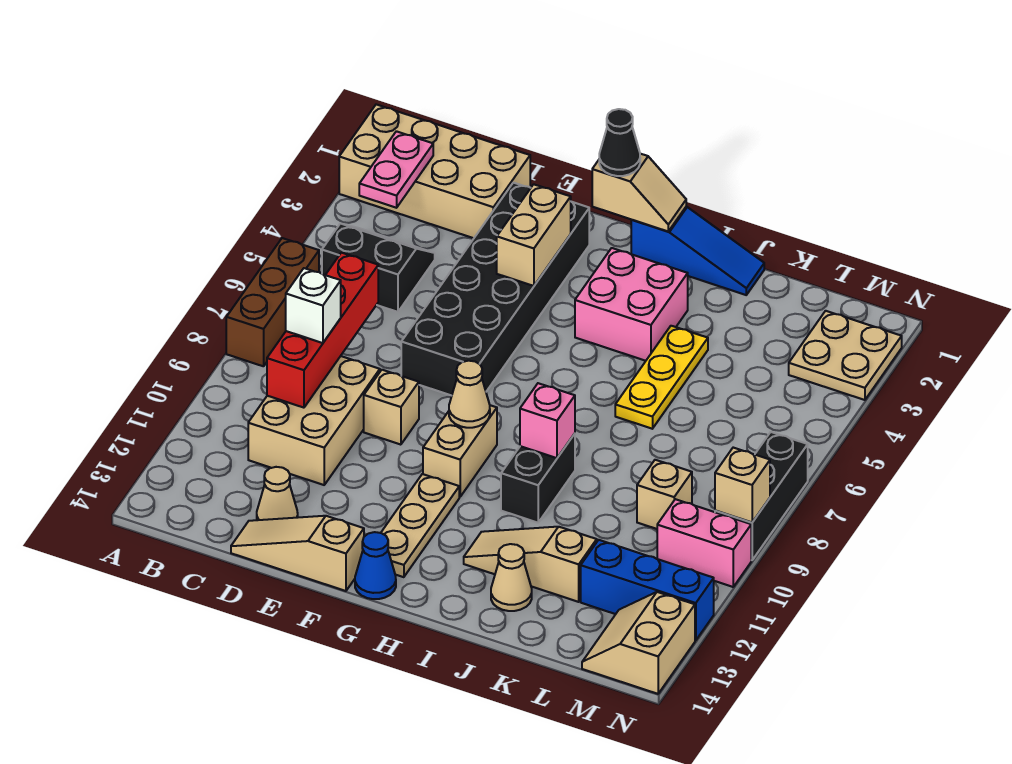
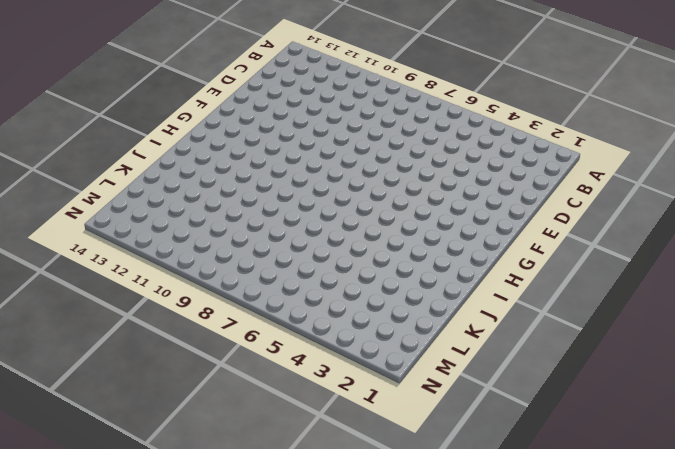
none -> tan 2x4 brick [339,105,530,238]
none -> brown 1x3 brick [226,238,319,366]
none -> black 2x2 slope [322,224,435,312]
none -> tan 2x3 brick [248,356,380,485]

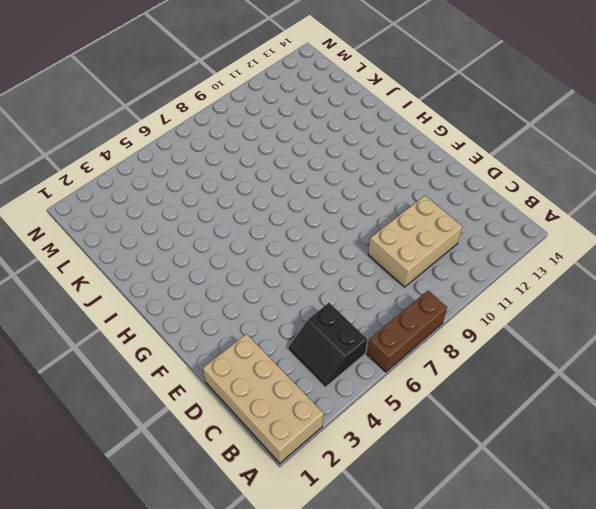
none -> tan 1x1 cone [257,467,298,520]
none -> tan 1x3 slope [231,516,364,591]
none -> black 2x6 brick [401,183,589,396]
none -> tan 1x1 brick [364,370,419,445]

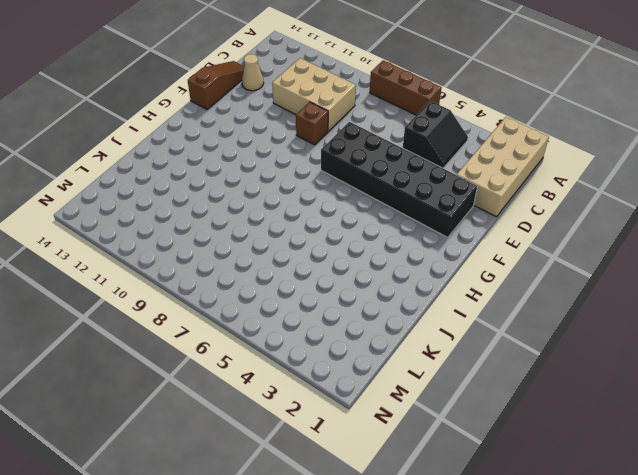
brown 1x3 slope [188,61,244,109] -> tan 1x3 slope [231,516,364,591]
brown 1x1 brick [296,102,328,145] -> tan 1x1 brick [364,370,419,445]
none -> tan 1x2 brick [423,405,497,497]
none -> tan 1x3 plate [381,474,459,577]
none -> blue 1x1 cone [355,532,396,599]
none -> blue 1x3 slope [631,207,764,295]

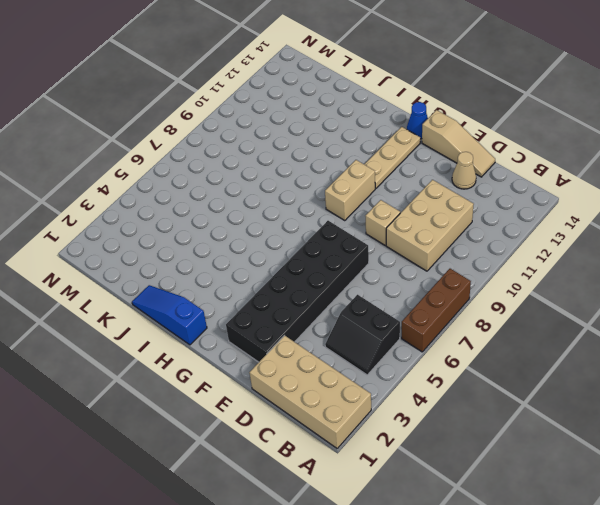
none -> pink 2x2 brick [575,248,688,361]
none -> black 1x2 brick [501,434,575,523]
none -> tan 1x3 slope [464,527,597,602]
none -> yellow 1x3 plate [615,326,708,429]

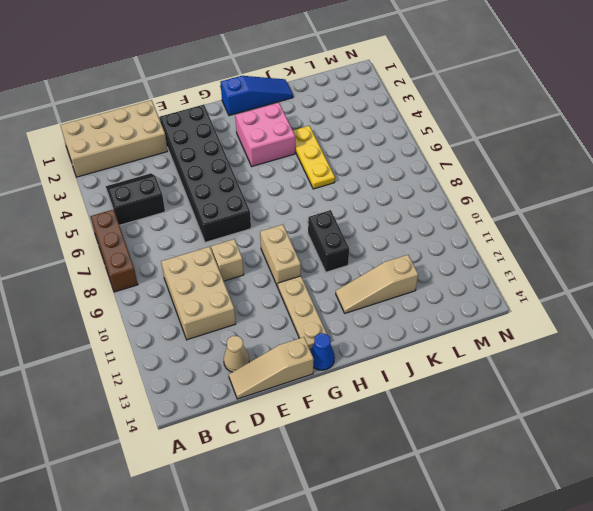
none -> tan 1x1 cone [491,544,532,611]
none -> tan 1x1 brick [637,460,692,529]
none -> blue 1x3 brick [581,540,714,641]
none -> tan 2x2 plate [789,311,902,400]

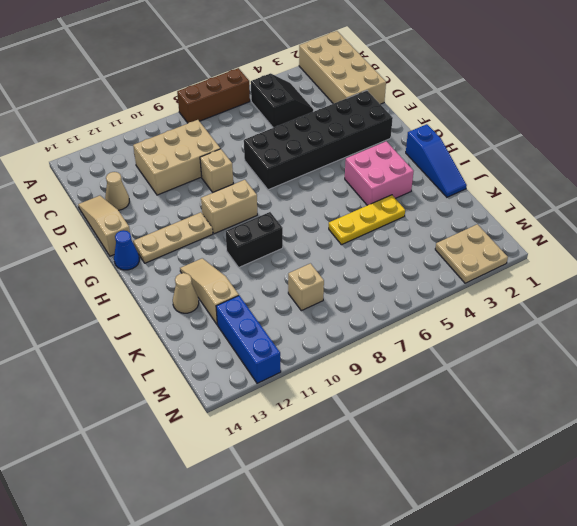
none -> pink 1x2 brick [657,499,751,587]
none -> tan 2x2 slope [582,592,695,694]
none -> black 1x3 brick [715,432,808,560]
none -> pink 1x2 plate [359,131,433,208]

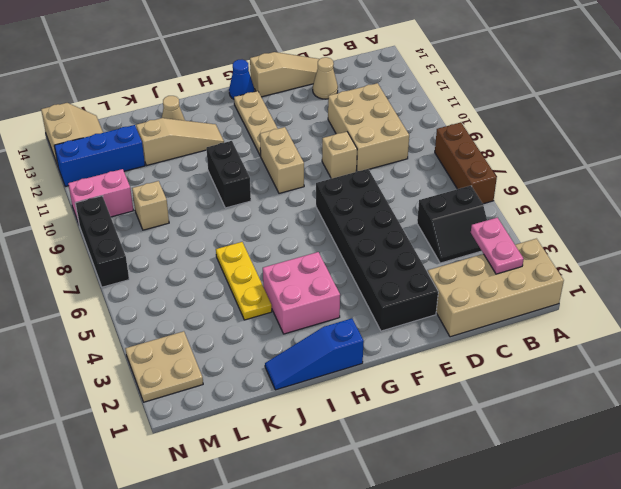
none -> red 1x4 brick [267,253,378,408]
none -> tan 1x2 brick [497,184,571,286]
none -> tan 1x2 slope [592,154,686,231]
none -> tan 1x1 cone [449,361,490,428]

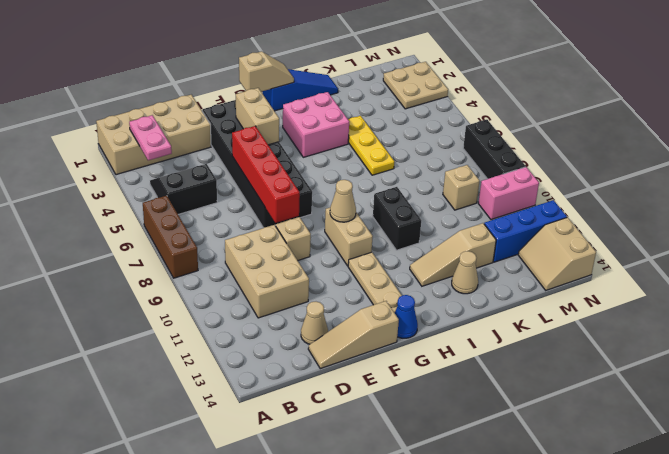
red 1x4 brick [232,126,300,223] -> red 1x4 brick moved to [267,253,378,408]
none -> pink 1x1 brick [520,383,575,458]
none -> tan 1x1 brick [715,448,770,522]
none -> white 1x1 brick [286,268,341,343]
none -> black 1x1 cone [599,109,640,176]

